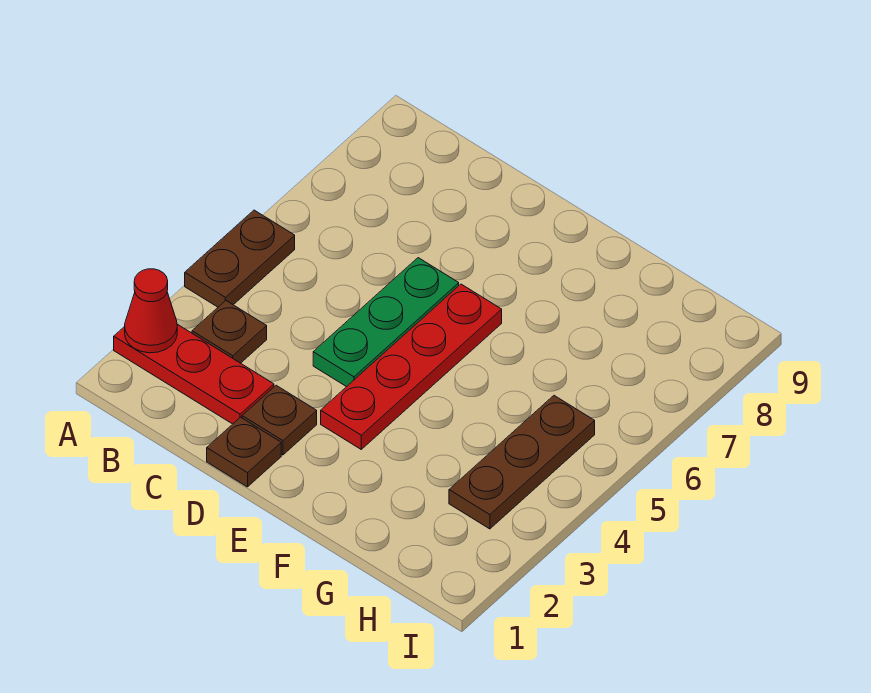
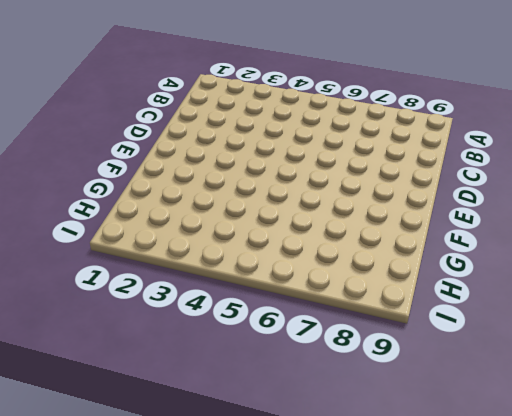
none -> red 1x3 plate [114,324,274,424]
none -> brown 1x2 plate [185,210,295,307]

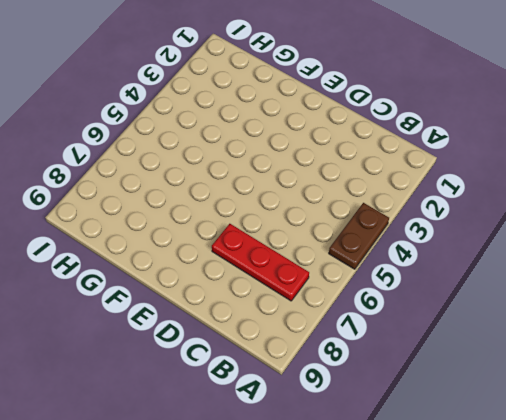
red 1x3 plate [212,224,309,301] -> red 1x3 plate moved to [114,324,274,424]
none -> brown 1x1 plate [192,301,267,363]
none -> brown 1x1 plate [207,417,281,487]

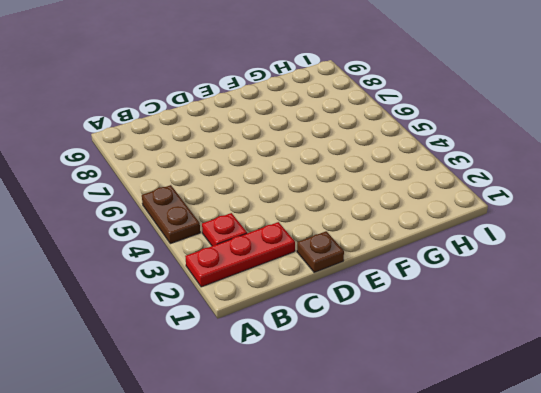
red 1x1 plate [202,213,247,246] -> brown 1x1 plate [192,301,267,363]
none -> brown 1x1 plate [242,385,317,455]
none -> green 1x3 plate [313,258,459,387]

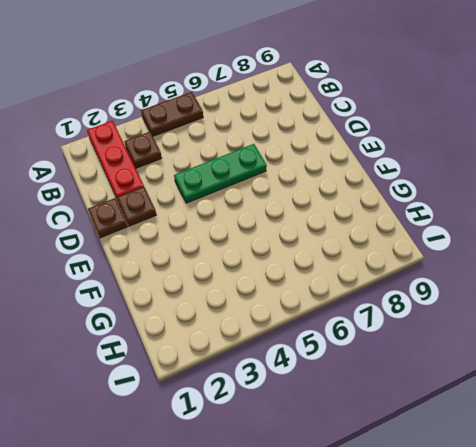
none -> red 1x4 plate [321,284,502,449]
none -> brown 1x3 plate [449,396,595,529]

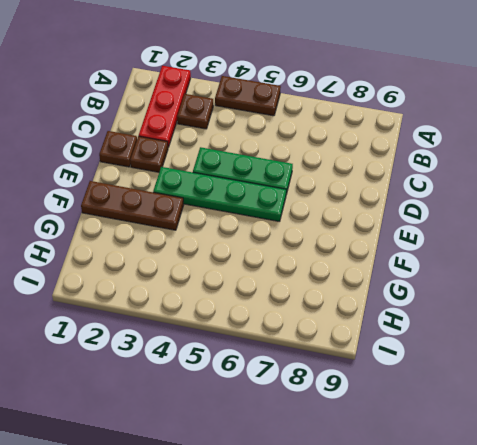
green 1x4 plate [153,167,286,222] -> red 1x4 plate [321,284,502,449]
brown 1x3 plate [81,181,184,230] -> brown 1x3 plate moved to [449,396,595,529]
none -> red 1x1 cone [125,269,177,353]

